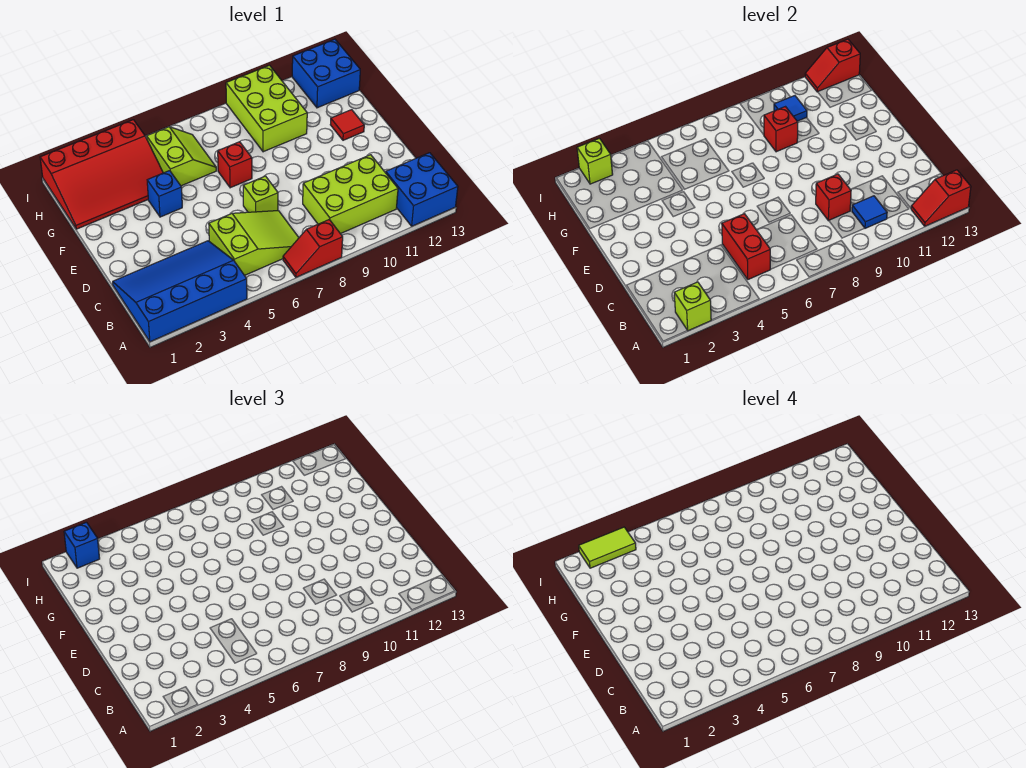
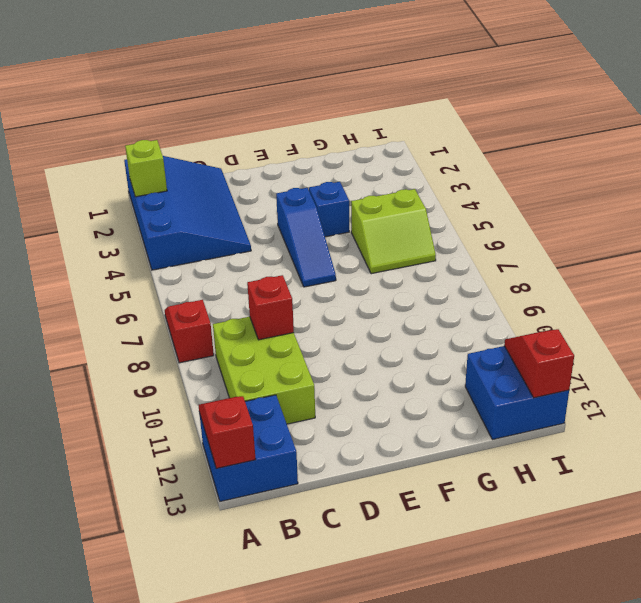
blue 1x3 slope [276,188,336,287] -> none
none -> lime 2x3 slope [209,211,299,275]
none -> lime 1x1 brick [243,176,278,212]
none -> red 1x1 brick [218,142,252,188]

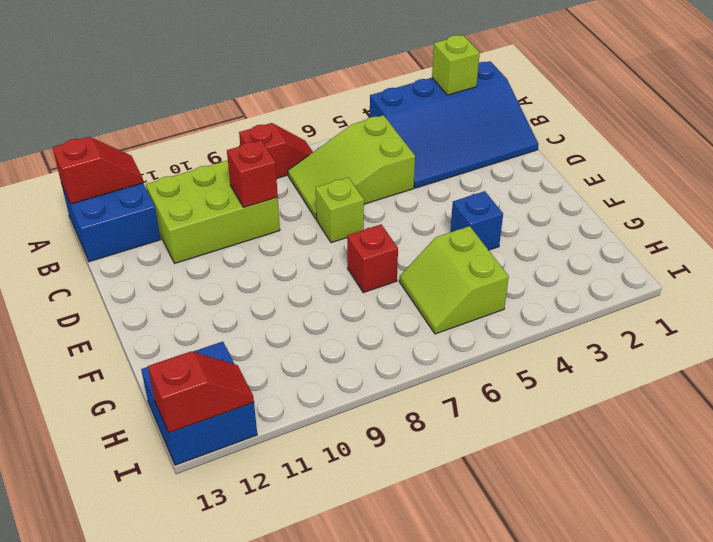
none -> red 1x1 tile [330,110,364,140]
none -> red 3x4 slope [40,120,163,229]
none -> lime 2x3 brick [226,65,307,152]

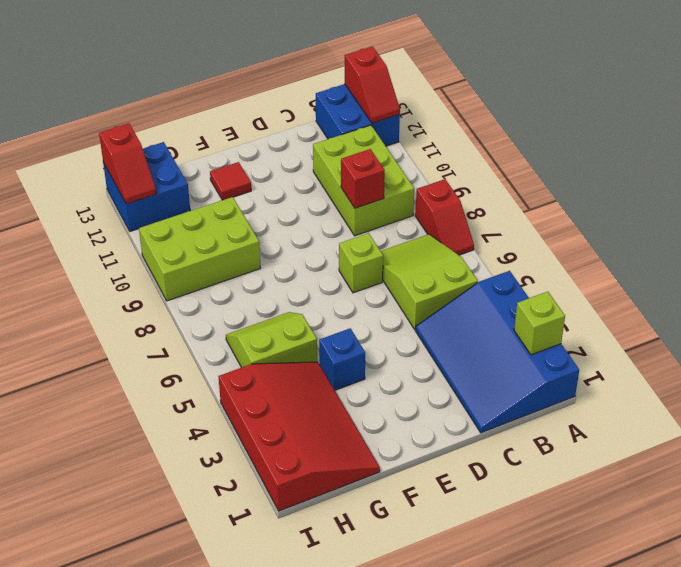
none -> red 1x1 brick [218,142,252,188]
none -> red 1x2 brick [722,214,770,279]
none -> blue 1x1 tile [852,196,887,228]

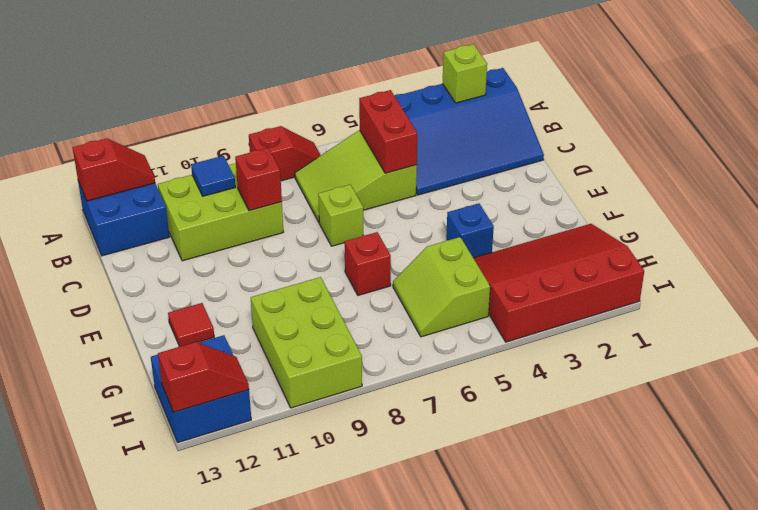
none -> red 1x1 brick [764,107,798,152]
none -> blue 1x1 tile [774,96,807,121]
none -> lime 1x1 brick [577,138,613,184]

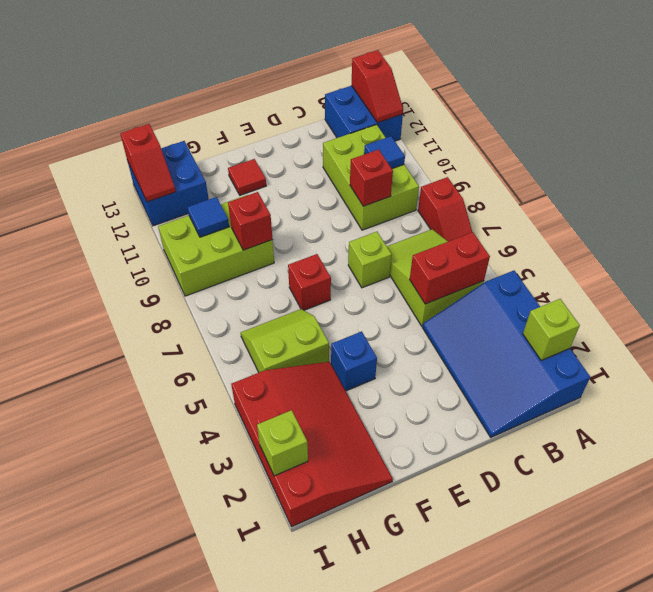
none -> blue 1x1 brick [64,522,100,568]
none -> lime 1x2 tile [579,527,636,568]

